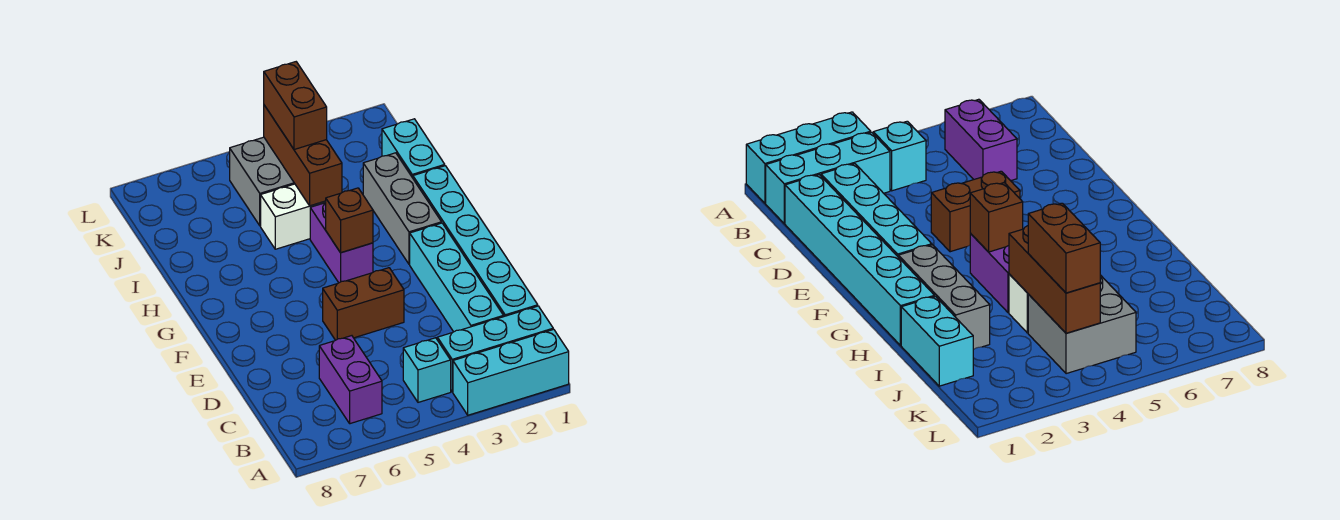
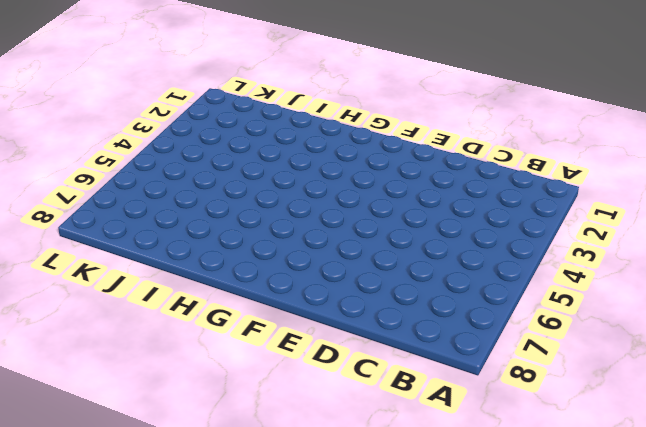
none -> cyan 1x3 brick [453,329,569,415]
none -> cyan 1x3 brick [437,306,553,392]
none -> cyan 1x1 brick [403,338,451,402]

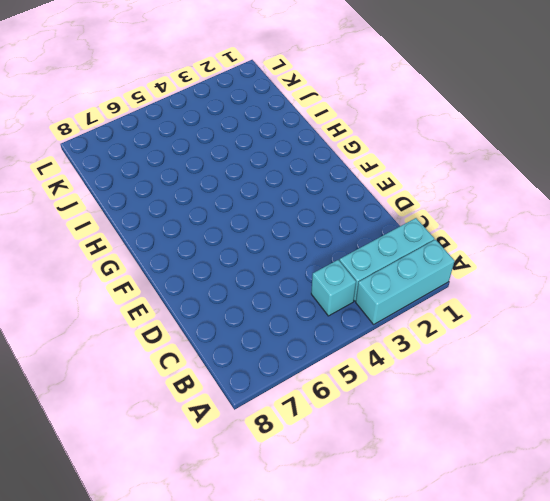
none -> purple 1x2 brick [319,336,382,424]
none -> cyan 1x6 brick [413,166,538,316]
none -> cyan 1x4 brick [410,223,504,332]

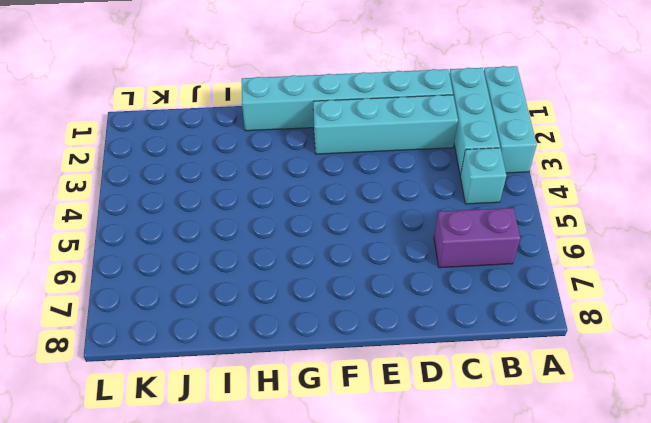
none -> brown 1x2 brick [323,268,404,340]
none -> grey 1x3 brick [363,153,442,264]
none -> purple 1x2 brick [310,203,373,283]

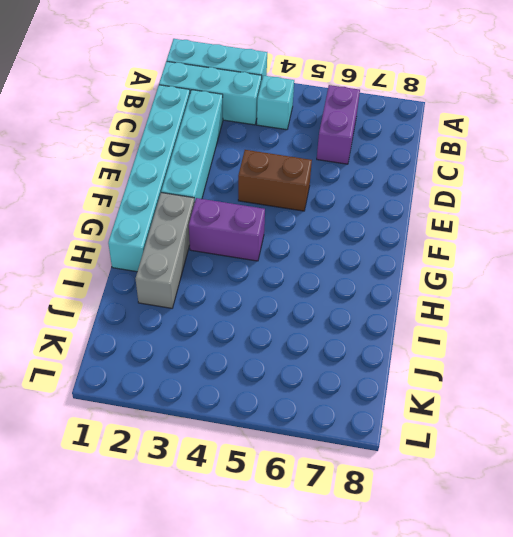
purple 1x2 brick [189,198,265,261] -> purple 1x2 brick turned to [310,203,373,283]
none -> cyan 1x2 brick [382,119,445,178]
none -> white 1x2 brick [261,184,326,249]
none -> grey 2x2 brick [230,137,295,226]

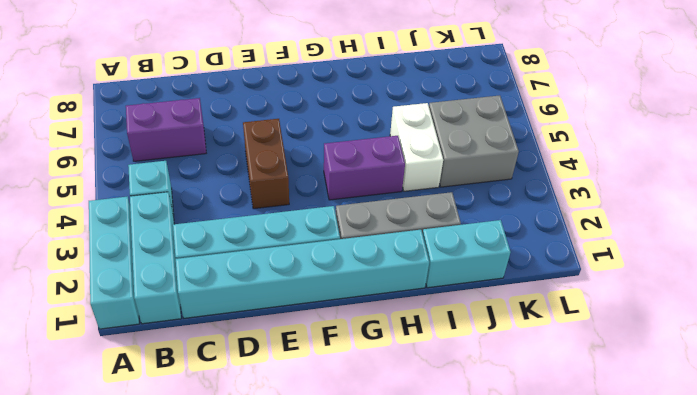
none -> brown 1x1 brick [326,188,373,253]
none -> brown 1x3 brick [264,105,342,206]
none -> brown 1x2 brick [264,62,327,150]

